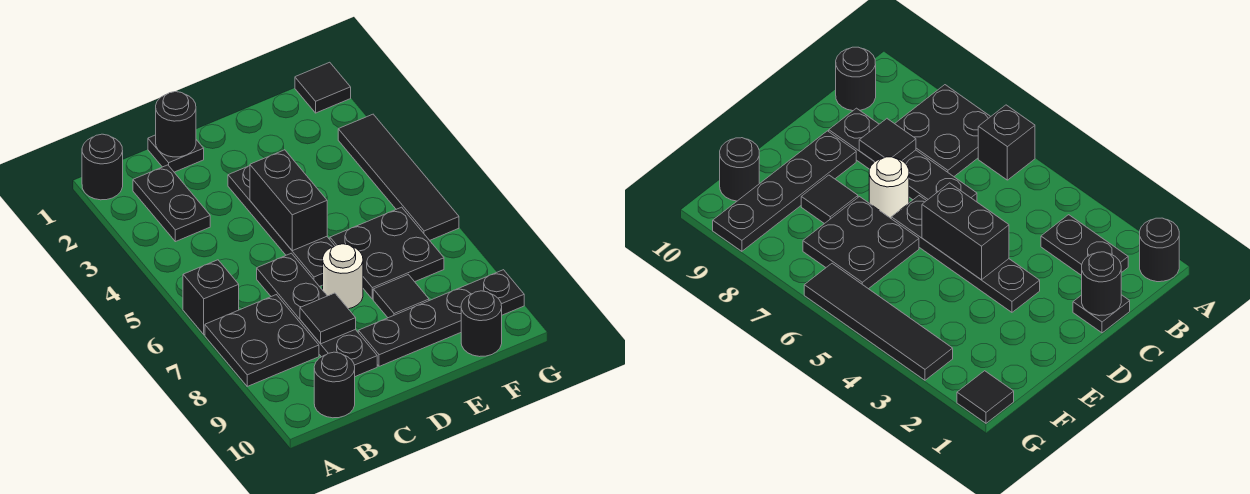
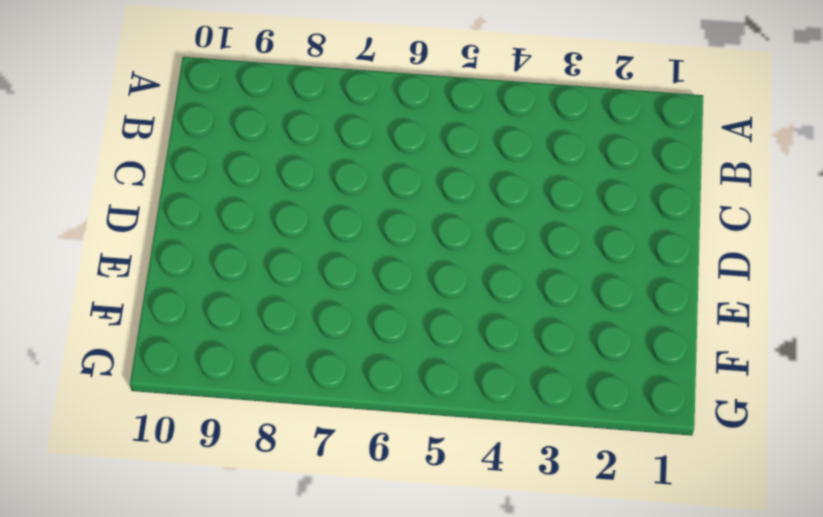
none -> black 1x1 round brick [82,134,123,200]
none -> black 1x1 brick [183,260,239,335]
none -> black 2x2 plate [205,295,319,386]

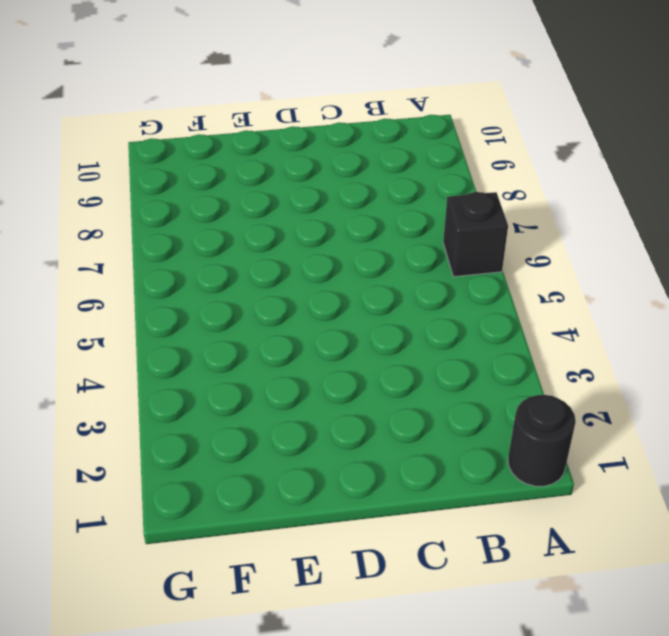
none -> black 2x2 plate [205,295,319,386]
none -> black 1x2 plate [133,165,210,242]
none -> black 1x1 round brick [314,352,355,418]

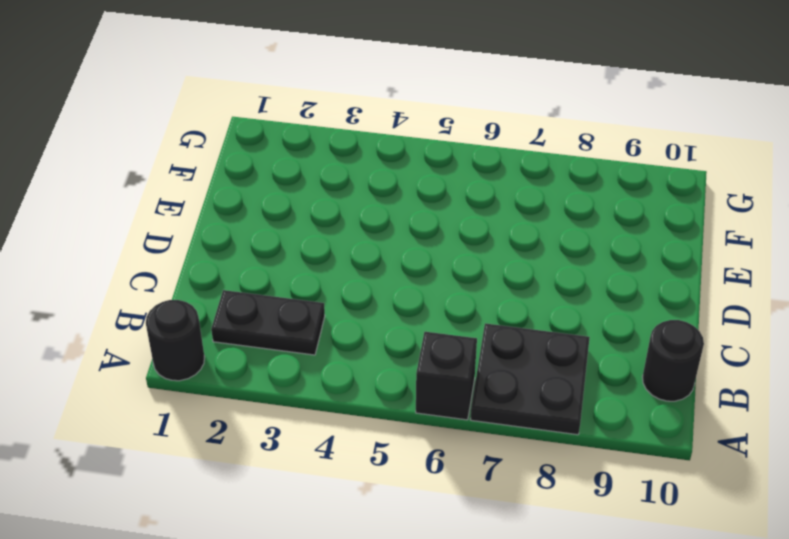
none -> black 1x1 plate [148,135,204,172]
none -> black 1x4 plate [257,253,377,377]
none -> black 1x4 plate [228,166,335,287]

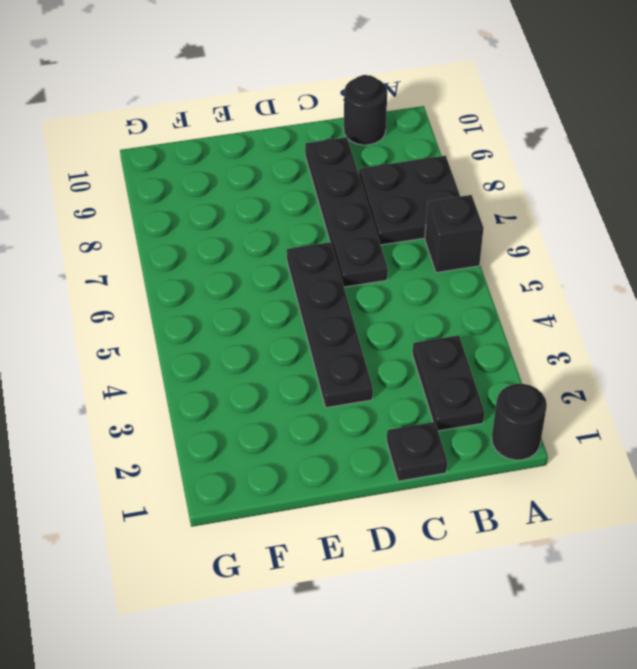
none -> white 1x1 round brick [323,244,363,309]
none -> black 1x4 plate [358,270,524,366]
none -> black 2x2 plate [330,207,444,299]

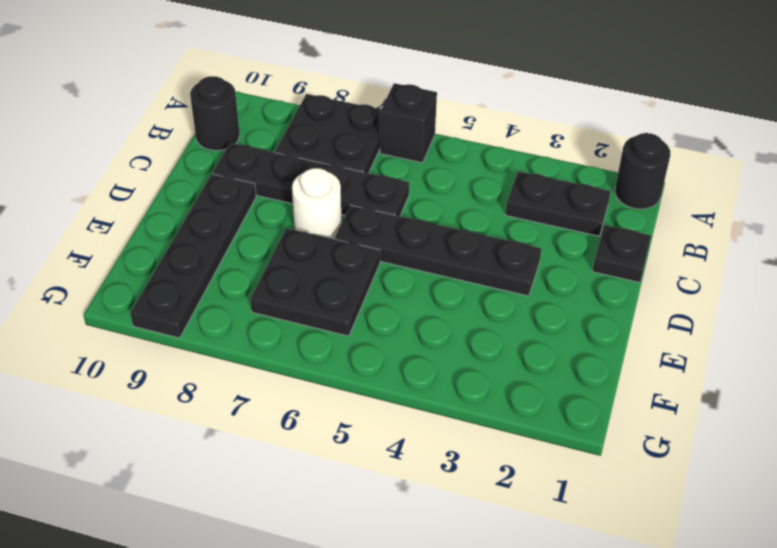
none -> black 1x1 tile [373,275,429,318]
none -> black 1x1 round brick [461,291,502,357]
none -> black 1x1 tile [295,62,351,113]

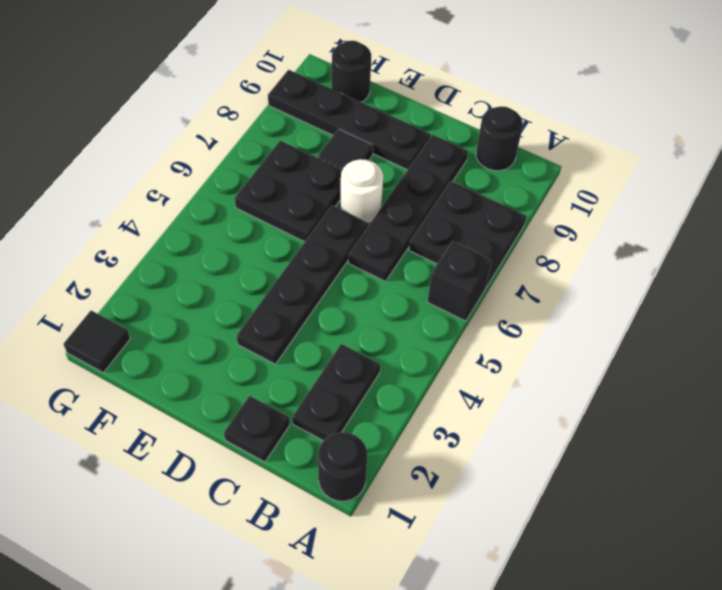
none -> black 1x4 tile [338,114,459,240]
none -> black 1x1 round brick [156,92,196,157]
none -> black 1x1 tile [300,293,356,344]

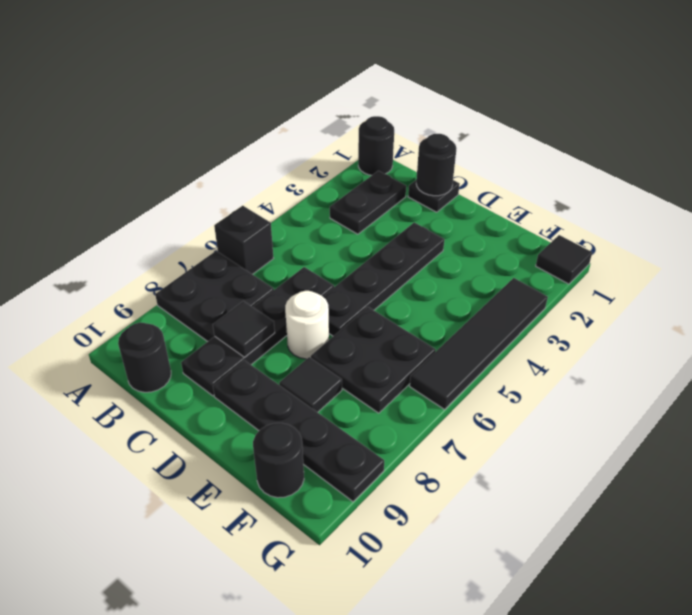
none -> black 1x2 brick [250,150,327,251]

